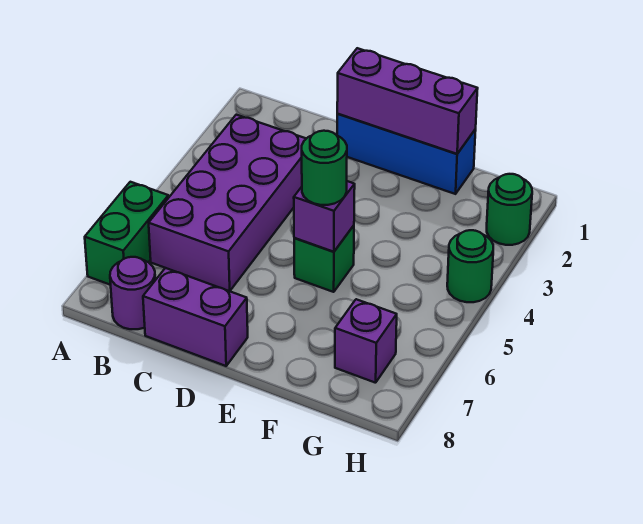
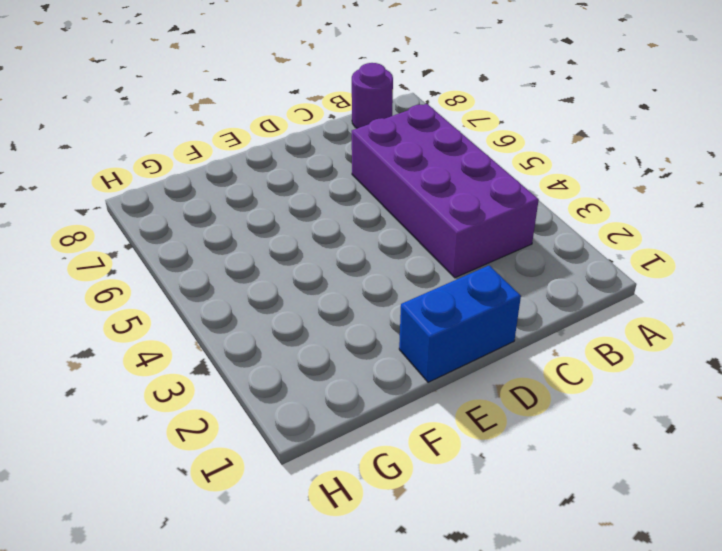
blue 1x2 brick [399,266,521,382] -> blue 1x3 brick [337,114,476,194]
none -> green 1x2 brick [85,182,168,285]
none -> purple 1x2 brick [143,268,248,366]
none -> green 1x1 brick [294,226,354,292]

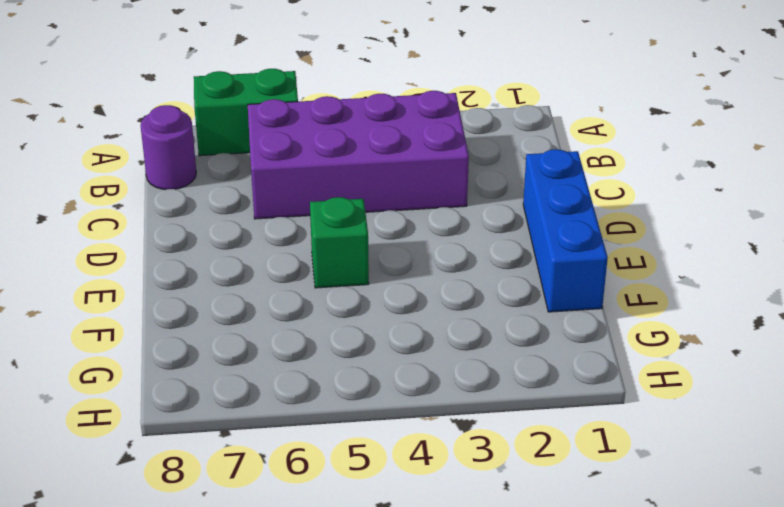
none -> purple 1x2 brick [143,268,248,366]
none -> purple 1x1 brick [335,299,397,383]
none -> green 1x1 round brick [487,174,532,245]

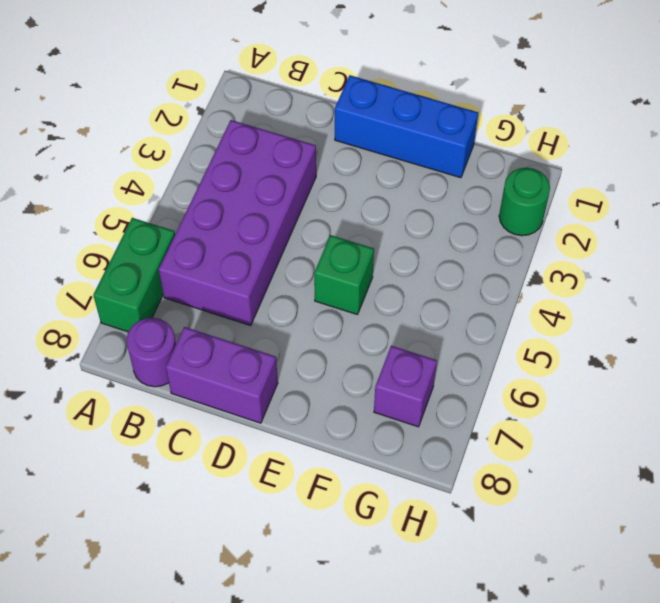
none -> green 1x1 round brick [447,230,493,302]
none -> purple 1x3 brick [337,48,478,154]
none -> purple 1x1 brick [294,181,355,252]

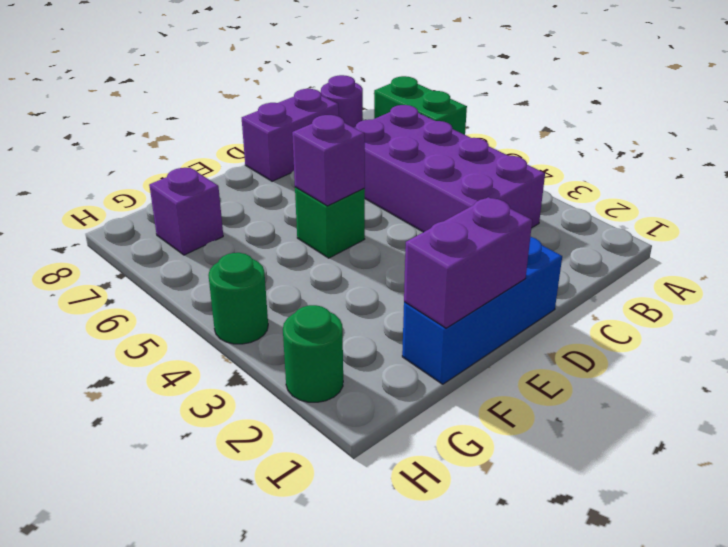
purple 1x2 brick [404,197,532,328] -> purple 1x3 brick [337,48,478,154]
none -> green 1x1 round brick [302,131,347,205]

